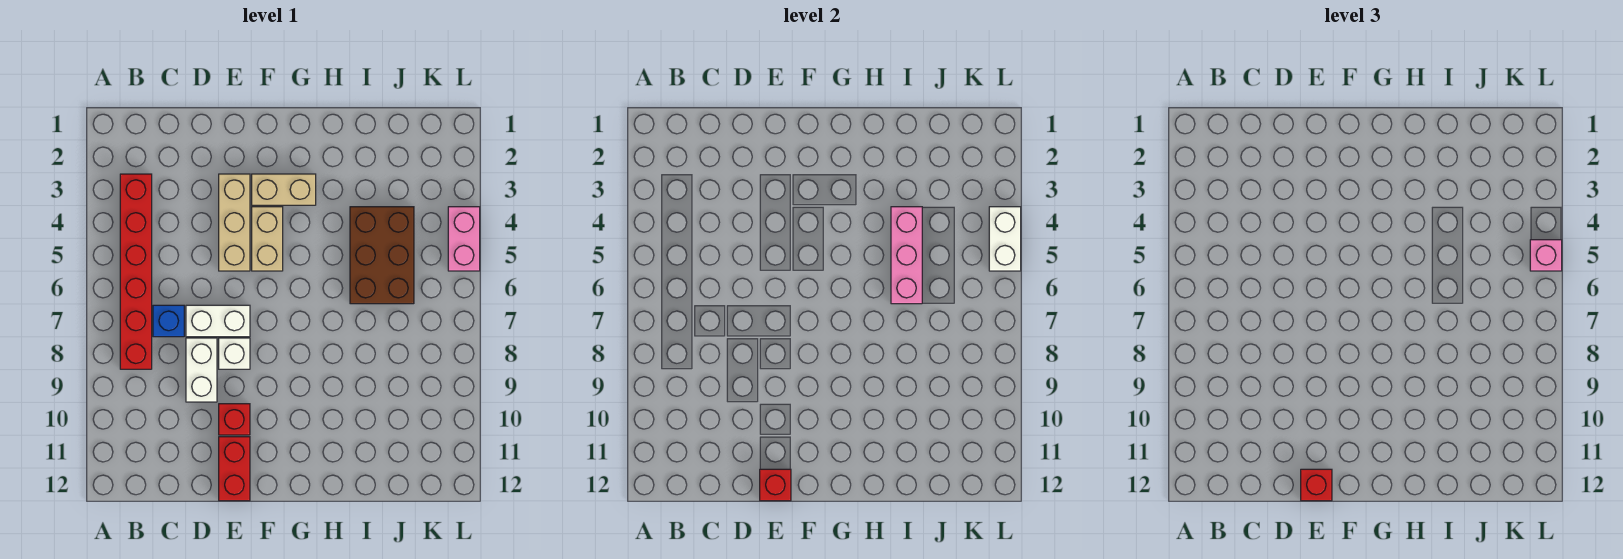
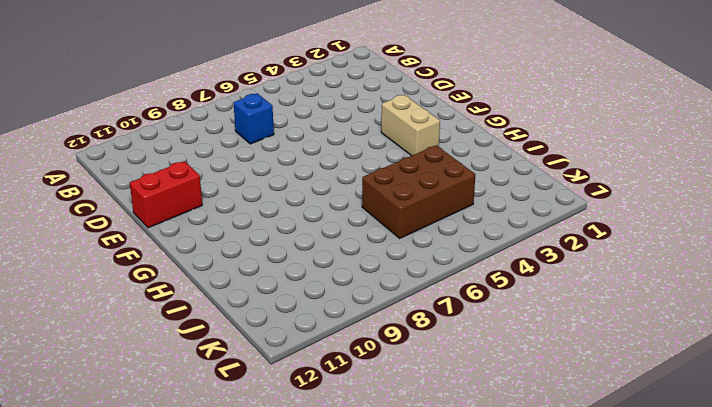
none -> red 1x6 brick [120,174,152,369]
none -> white 1x2 brick [186,305,250,337]
none -> white 1x2 brick [186,338,217,402]

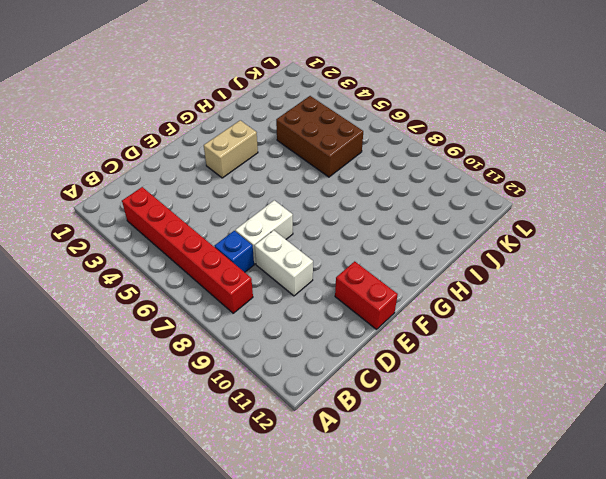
none -> tan 1x3 brick [219,174,250,271]
none -> white 1x1 brick [219,338,250,369]
none -> red 1x1 brick [219,404,250,435]

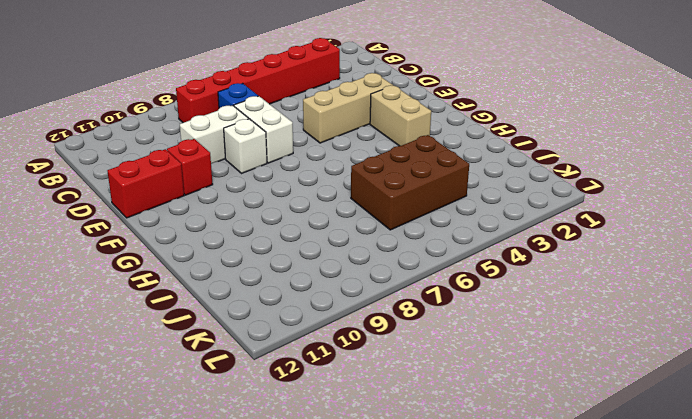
none -> tan 1x2 brick [252,207,283,271]
none -> pink 1x2 brick [448,207,480,271]
none -> red 1x1 brick [760,469,791,501]

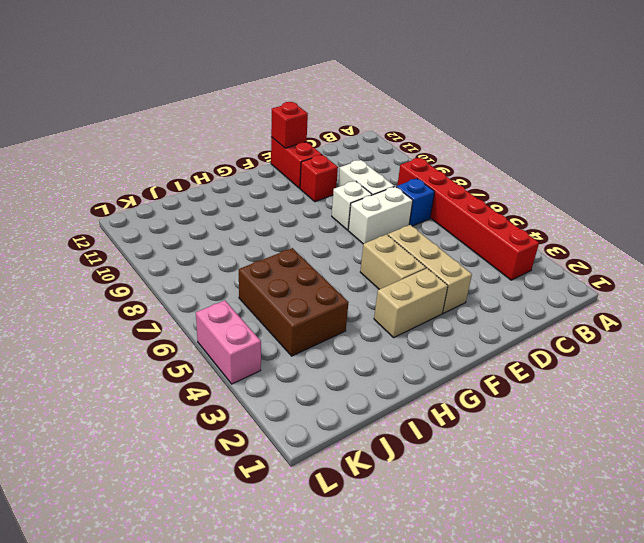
none -> pink 1x3 brick [891,207,922,304]
none -> white 1x2 brick [989,207,1021,271]
none -> red 1x1 brick [1301,469,1332,501]

